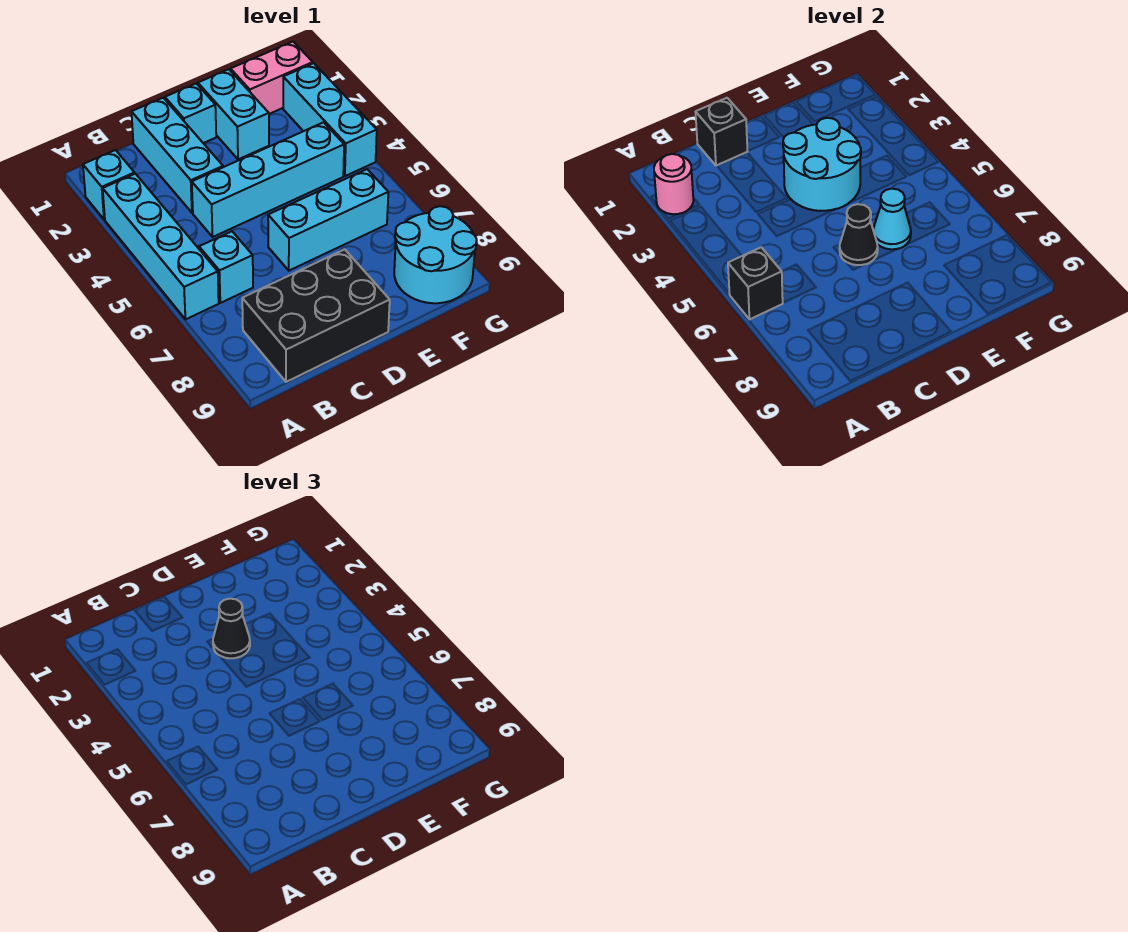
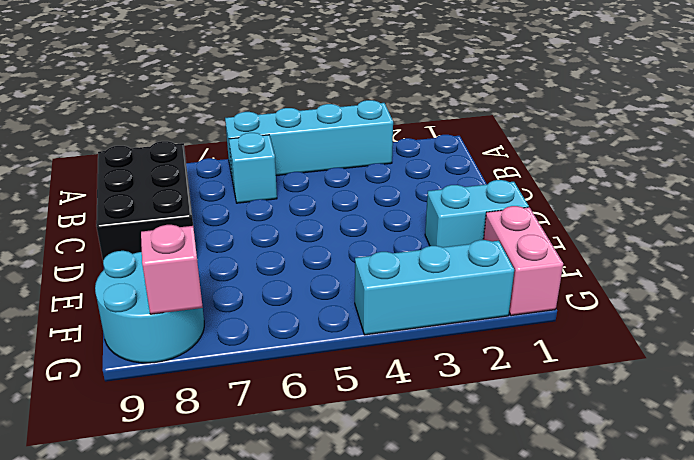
pink 1x1 brick [141,225,203,314] -> none
none -> cyan 1x1 brick [83,150,135,220]
none -> cyan 1x3 brick [132,98,223,213]
none -> cyan 1x4 brick [192,122,344,237]

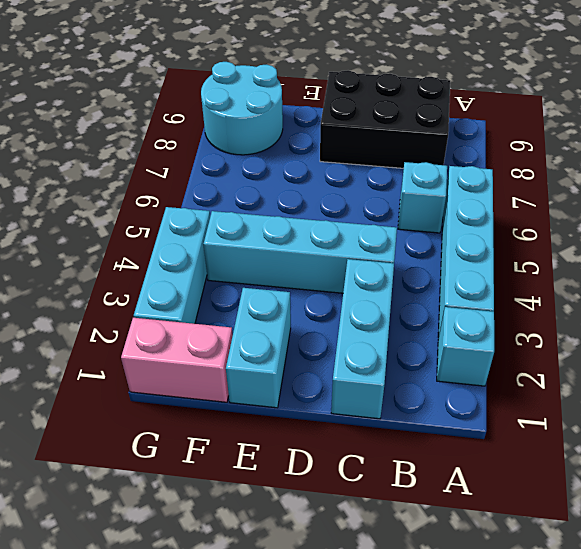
none -> cyan 1x1 brick [165,84,216,143]
none -> cyan 1x3 brick [268,169,388,271]
none -> pink 1x1 round brick [654,154,694,214]

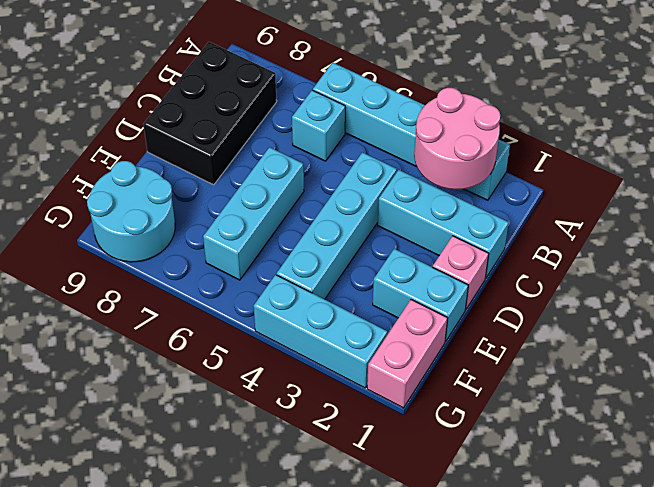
pink 2x2 round brick [414,88,500,190] -> pink 1x1 round brick [654,154,694,214]
pink 1x1 brick [433,236,489,310] -> cyan 1x1 brick [165,84,216,143]
none -> black 1x1 brick [728,247,783,319]
none -> black 1x1 brick [696,98,748,166]
none -> cyan 2x2 round brick [783,118,861,211]

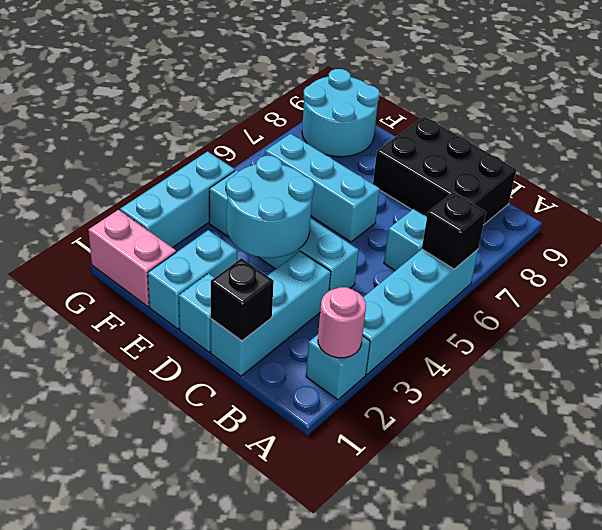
none -> black 1x1 cone [840,204,878,265]
none -> cyan 1x1 cone [873,189,911,249]
none -> black 1x1 cone [213,599,250,658]

